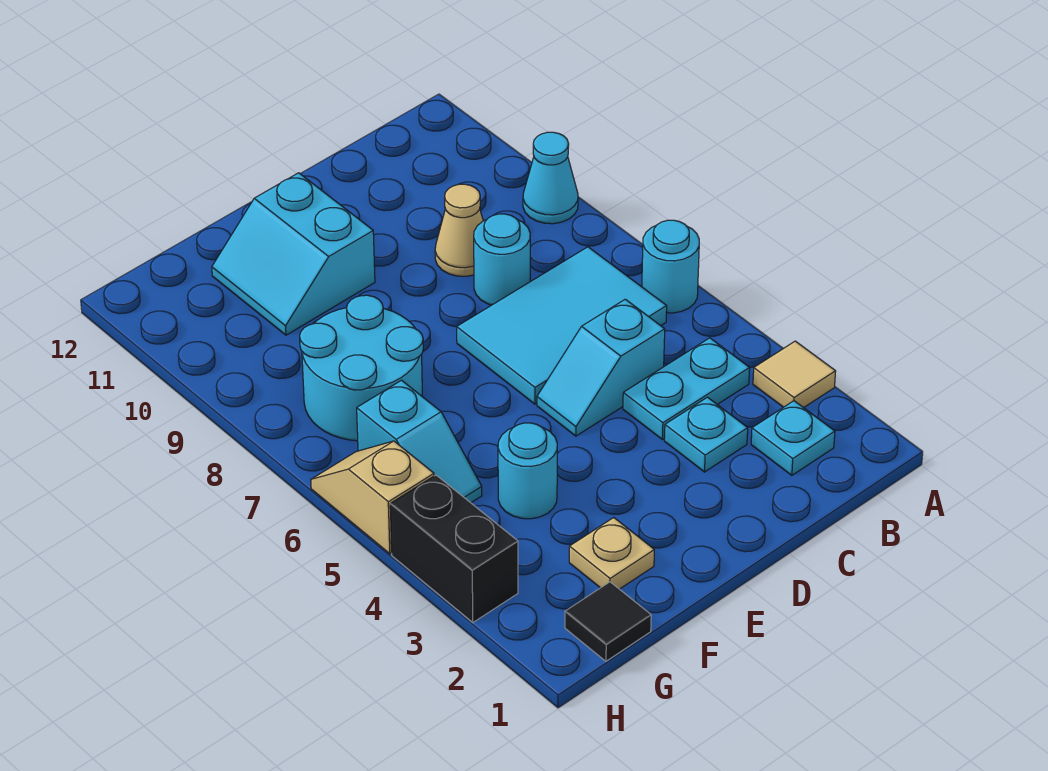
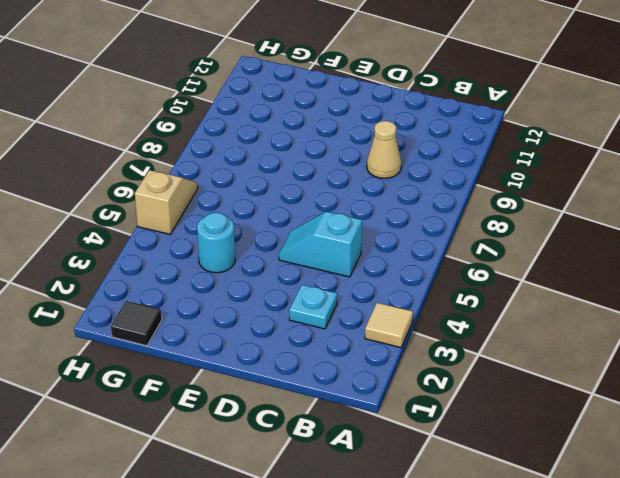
none -> cyan 1x1 round brick [642,220,699,313]
none -> cyan 1x1 cone [523,132,578,224]
none -> cyan 1x1 plate [751,401,835,475]

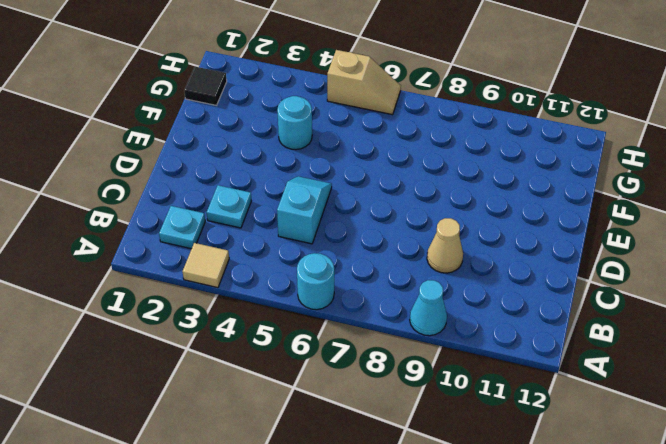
none -> cyan 1x2 plate [623,338,750,440]
none -> cyan 2x3 tile [457,247,667,404]
none -> cyan 1x1 round brick [474,214,530,305]

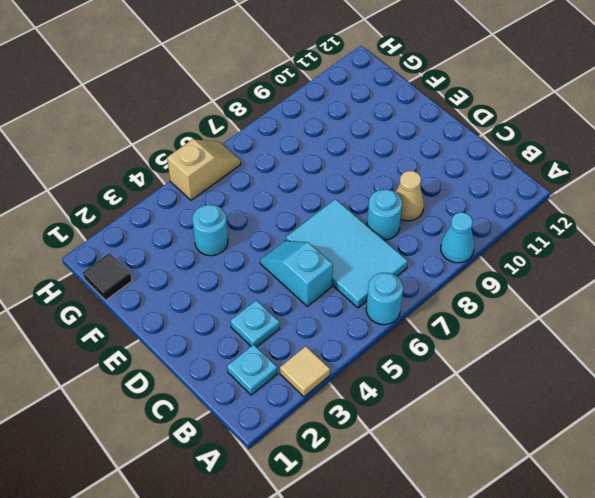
none -> cyan 1x2 plate [623,338,750,440]
none -> cyan 2x2 slope [212,173,375,335]
none -> tan 1x1 plate [569,518,654,589]

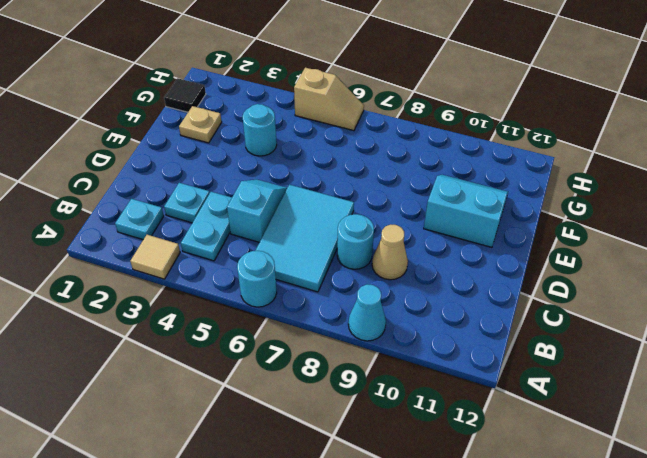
none -> cyan 2x2 round brick [300,295,423,441]
none -> cyan 1x2 slope [357,380,482,503]
none -> black 1x2 brick [390,475,518,622]

